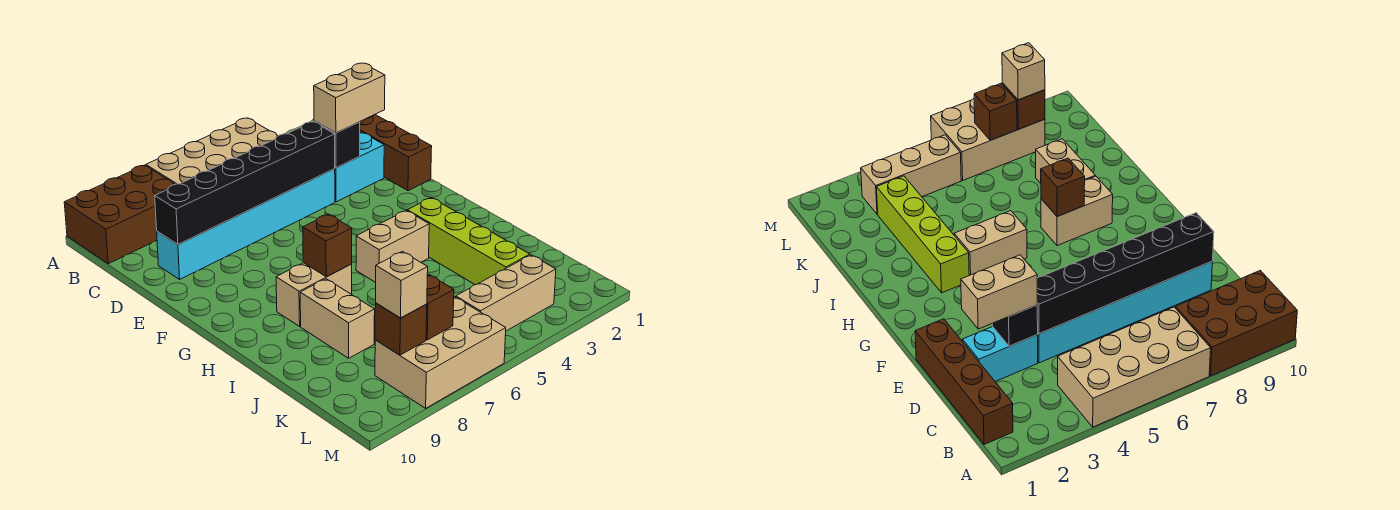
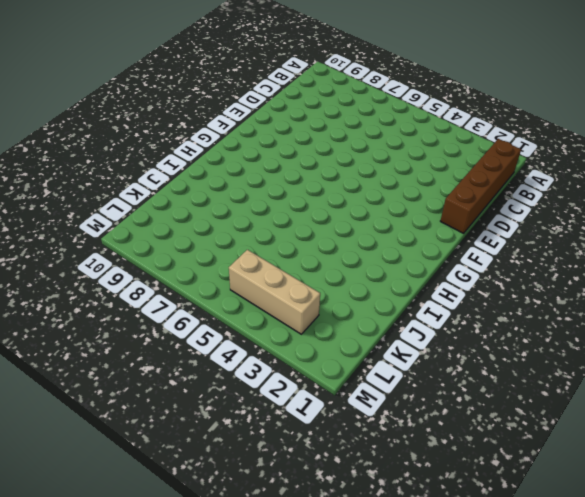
none -> tan 2x4 brick [146,118,278,184]
none -> brown 2x3 brick [64,165,175,264]
none -> cyan 1x2 brick [335,133,384,202]

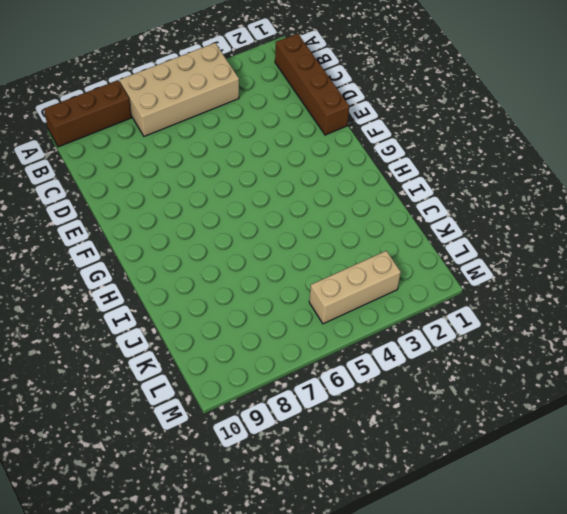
brown 1x3 brick [44,80,131,147] -> brown 2x3 brick [64,165,175,264]
none -> cyan 1x2 brick [335,133,384,202]
none -> cyan 1x6 brick [157,169,335,279]
none -> lime 1x4 brick [407,198,530,285]

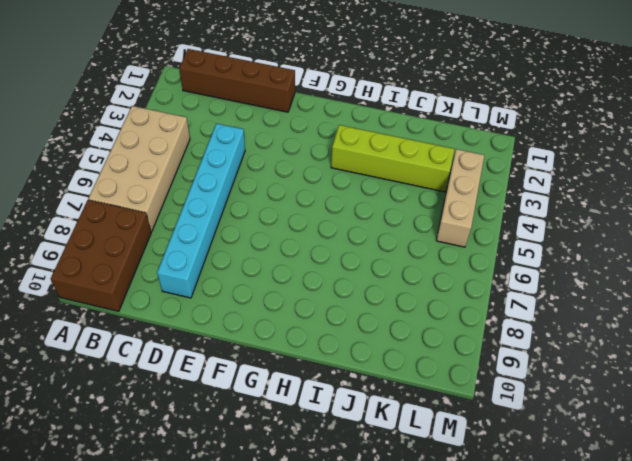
none -> cyan 1x2 brick [335,133,384,202]
none -> tan 1x2 brick [356,211,429,282]
none -> tan 1x2 brick [276,263,352,326]

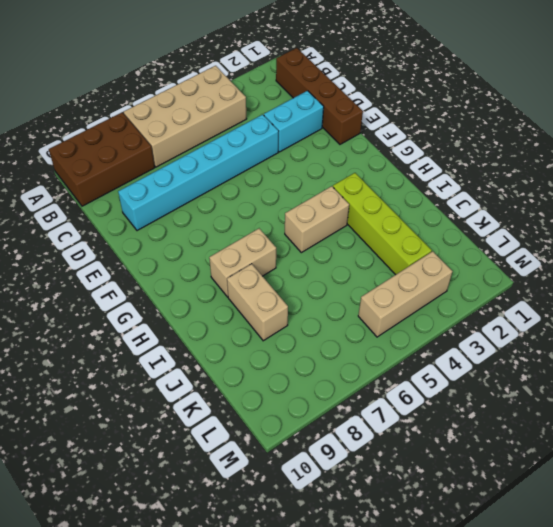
none -> tan 2x3 brick [375,297,506,408]
none -> black 1x1 brick [314,121,360,168]
none -> black 1x6 brick [155,122,335,244]

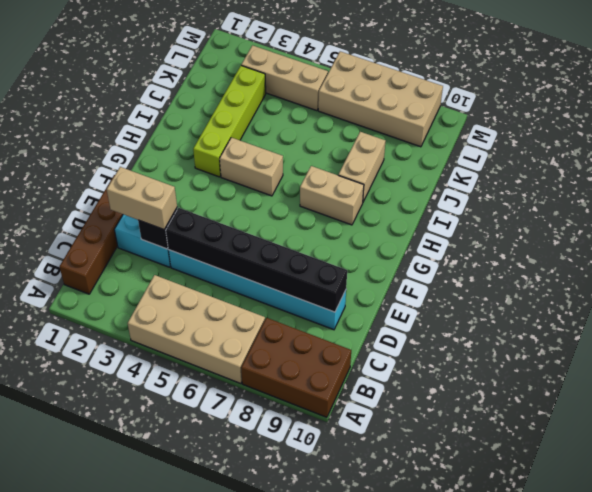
tan 2x4 brick [318,51,443,147] -> tan 2x3 brick [375,297,506,408]
none -> brown 1x1 brick [303,214,352,277]
none -> brown 1x1 brick [426,275,454,340]
none -> brown 1x1 brick [375,303,427,355]

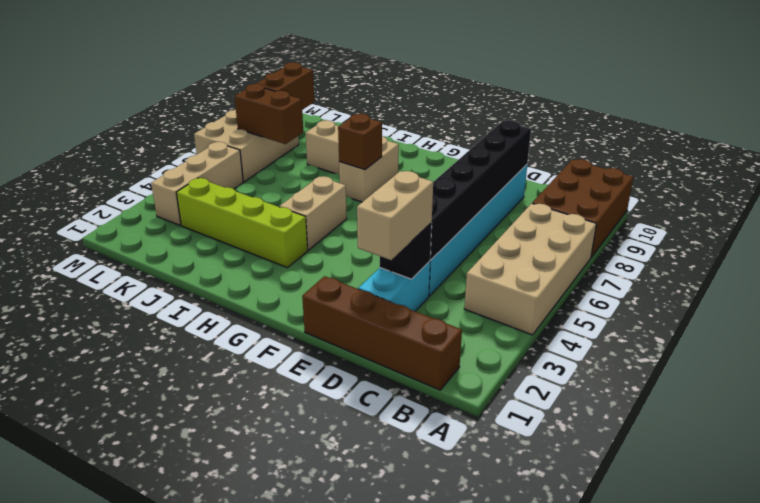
brown 1x2 brick [235,84,303,144] -> brown 1x1 brick [426,275,454,340]
brown 1x2 brick [256,62,314,110] -> brown 1x1 brick [375,303,427,355]
none -> tan 1x1 brick [376,251,428,318]

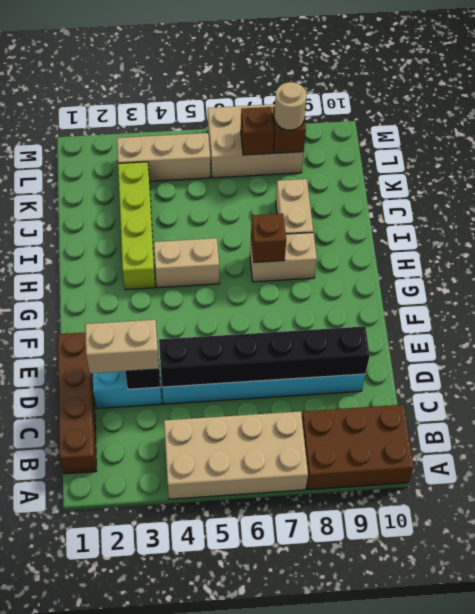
tan 1x1 round brick [274,82,307,130] -> tan 1x1 brick [376,251,428,318]

